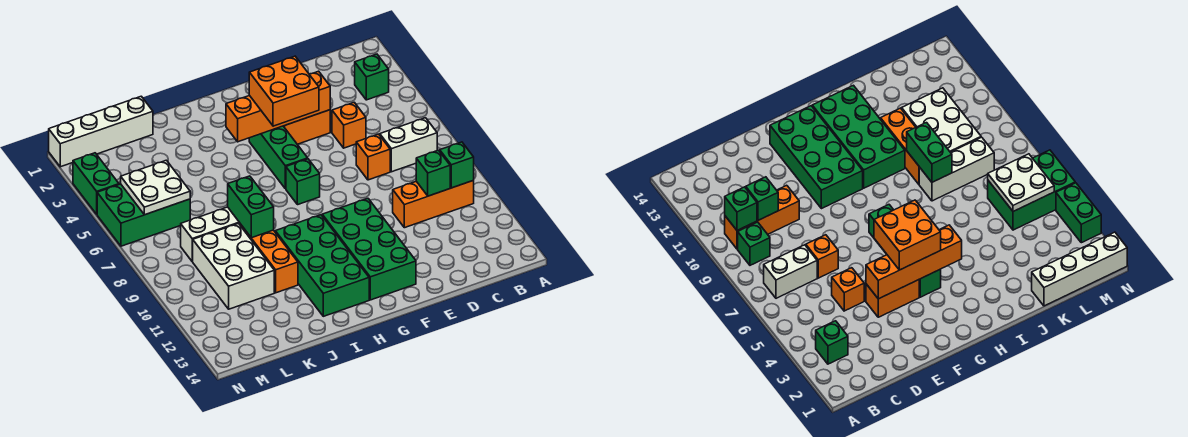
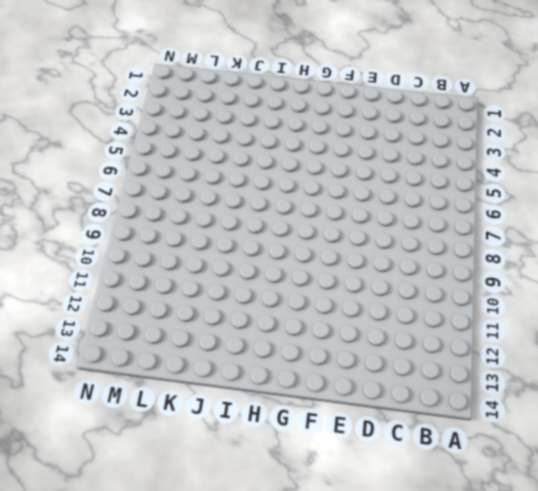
none -> green 1x1 brick [355,54,389,100]
none -> white 1x2 brick [380,118,437,172]
none -> green 1x1 brick [738,222,770,265]

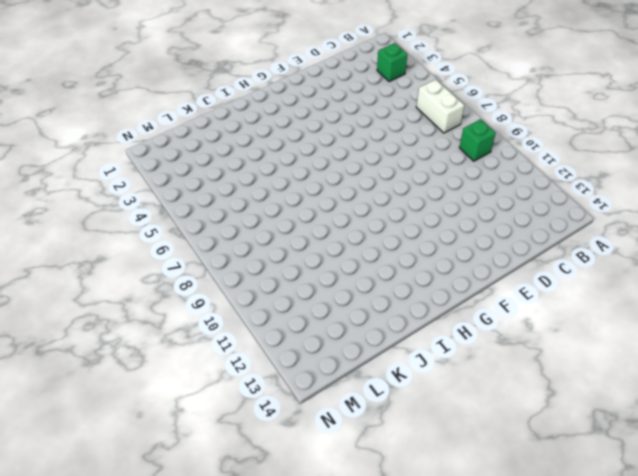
white 1x2 brick [416,79,464,133] -> white 1x2 brick turned to [380,118,437,172]
none -> orange 1x3 brick [393,180,474,228]
none -> orange 1x1 brick [332,102,366,148]
none -> orange 1x1 brick [356,134,390,180]

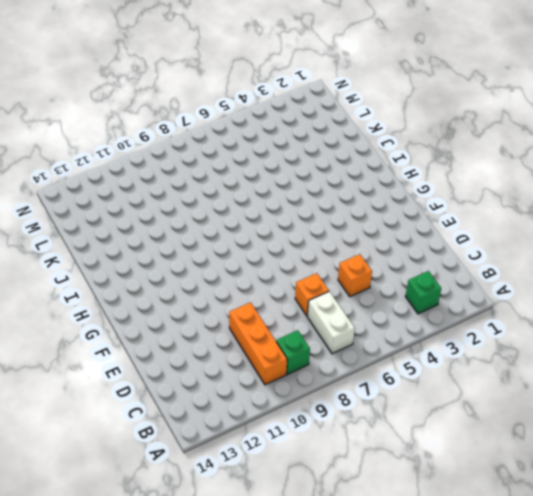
none -> orange 1x2 brick [284,110,330,144]
none -> green 2x4 brick [322,198,416,300]
none -> green 1x3 brick [249,126,308,189]

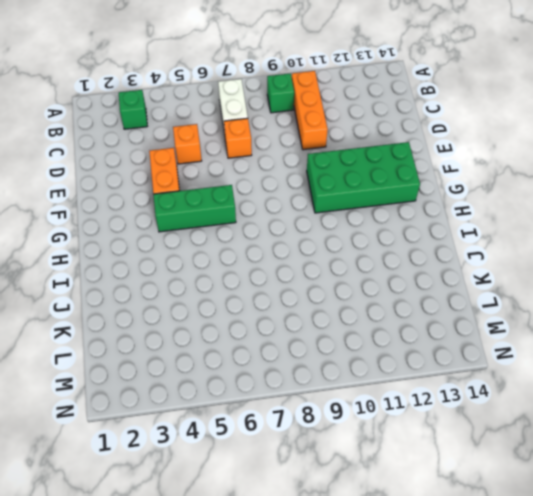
none -> green 1x1 brick [286,159,320,205]
none -> green 2x4 brick [275,215,369,316]
none -> white 1x3 brick [181,207,240,261]

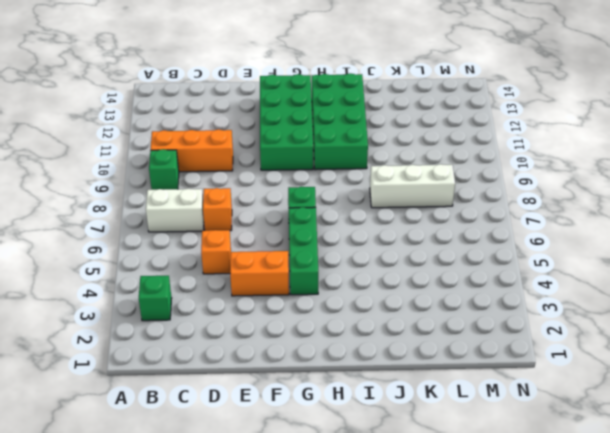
none -> orange 1x3 brick [240,224,298,293]
none -> white 1x4 brick [49,96,153,167]
none -> white 2x3 brick [192,224,274,309]

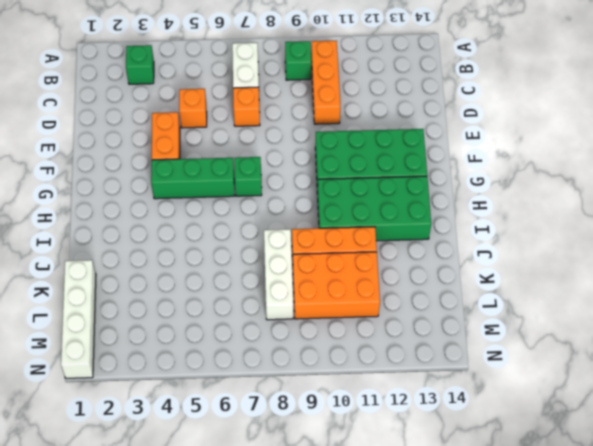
orange 2x3 brick [293,252,380,319] -> white 2x3 brick [192,224,274,309]
none -> green 2x3 brick [97,184,190,246]
none -> green 1x2 brick [73,153,119,214]
none -> green 1x1 brick [440,142,474,188]

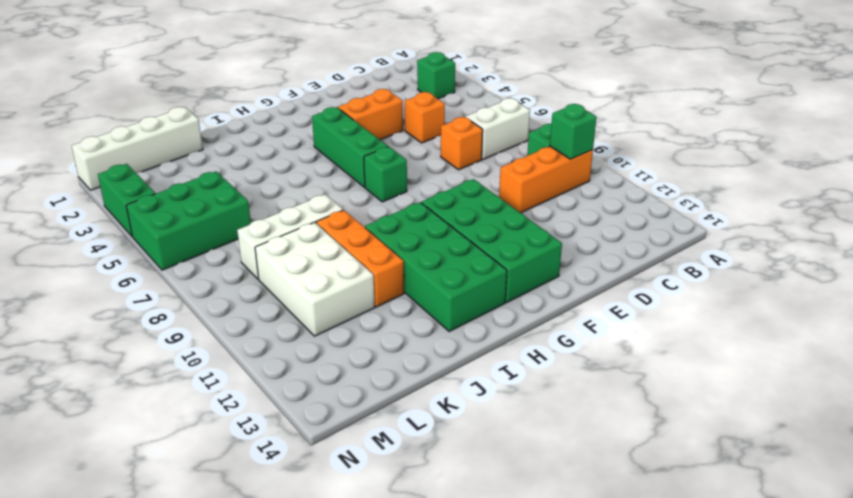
none -> green 1x1 brick [416,150,450,196]
none -> orange 1x4 brick [226,71,330,142]
none -> green 1x2 brick [228,176,274,238]

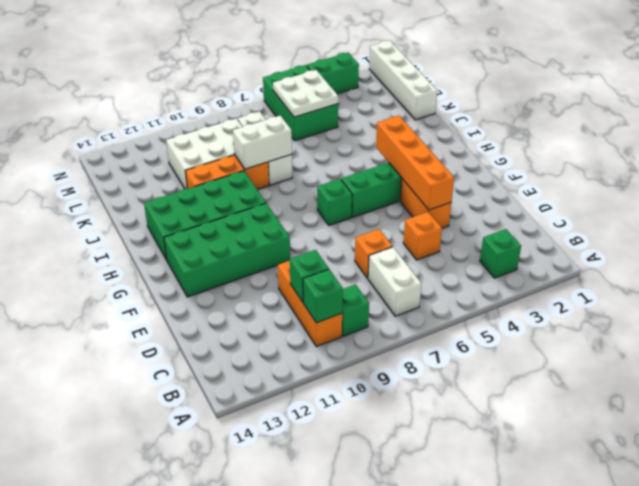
white 1x2 brick [233,116,292,169] -> green 1x2 brick [228,176,274,238]
none -> orange 2x2 brick [249,56,319,126]

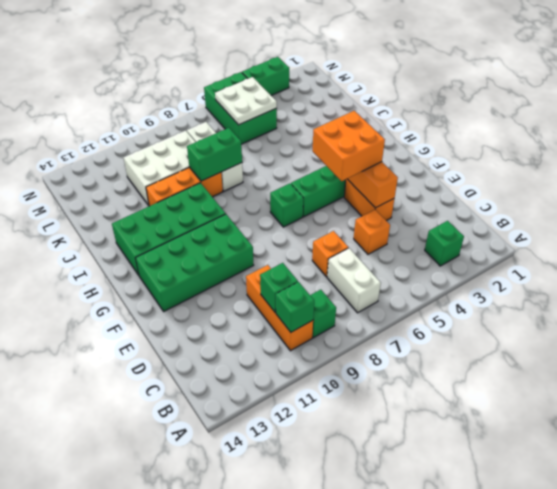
none -> white 1x4 brick [49,96,153,167]

